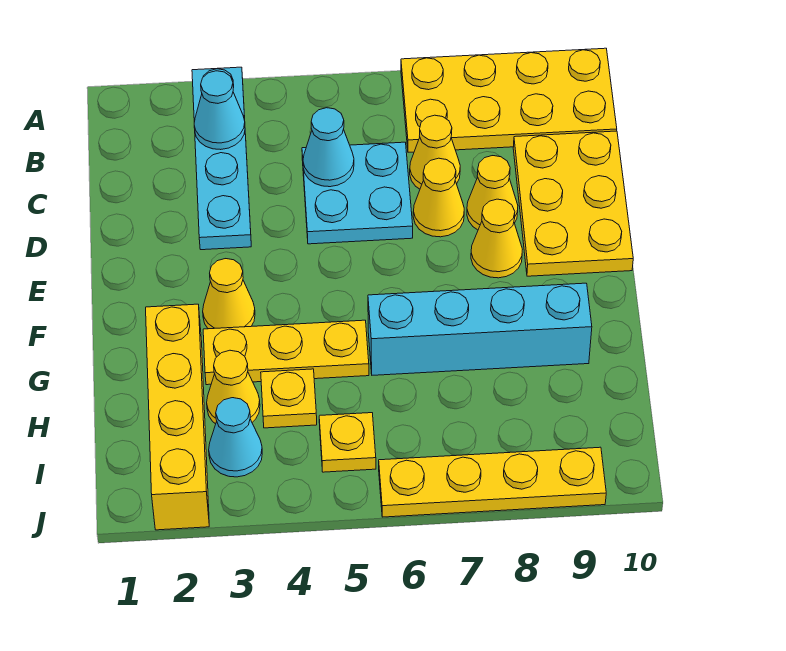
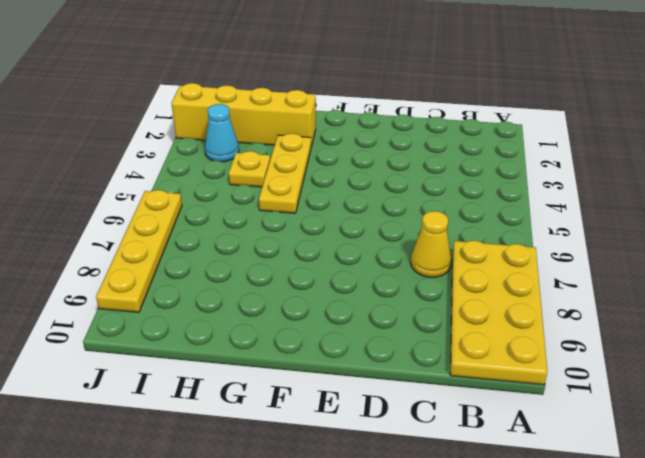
none -> cyan 1x4 plate [192,67,251,250]
none -> cyan 2x2 plate [302,142,413,244]
none -> yellow 2x3 plate [513,131,633,276]

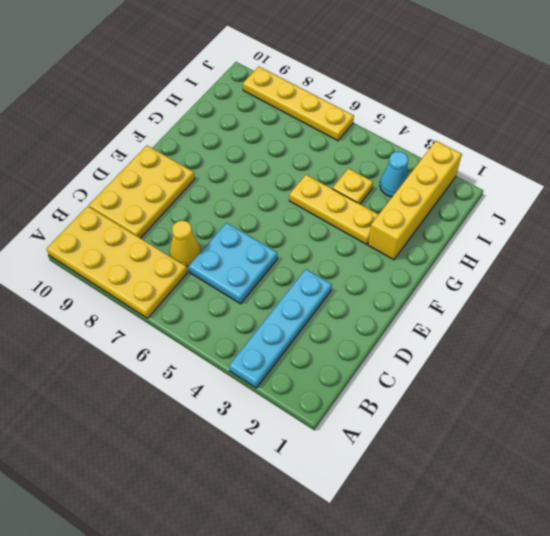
none -> yellow 1x1 cone [413,158,464,237]
none -> yellow 1x1 cone [467,156,518,230]
none -> yellow 1x1 cone [471,199,522,278]

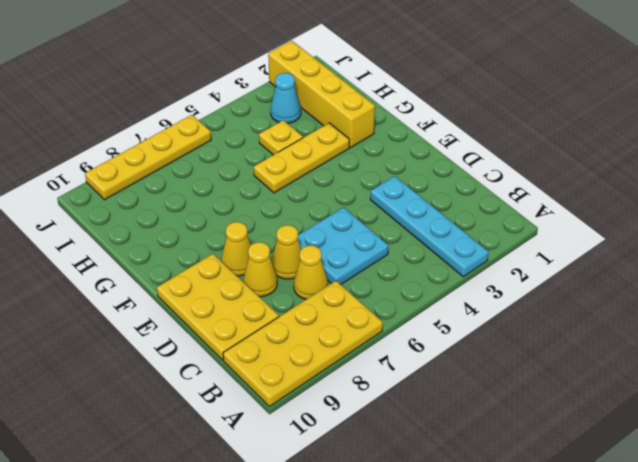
none -> yellow 1x1 cone [203,259,255,329]
none -> cyan 1x4 brick [368,283,592,375]
none -> yellow 1x1 cone [207,350,260,424]

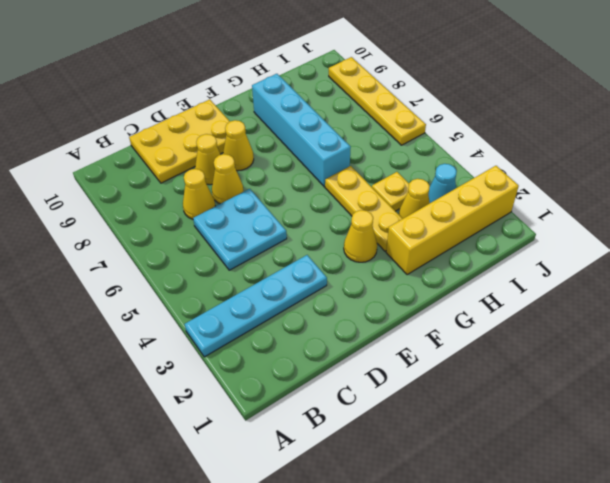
none -> yellow 2x4 plate [401,48,617,152]
none -> yellow 1x1 plate [319,413,376,472]
none -> cyan 1x1 cone [194,71,245,150]

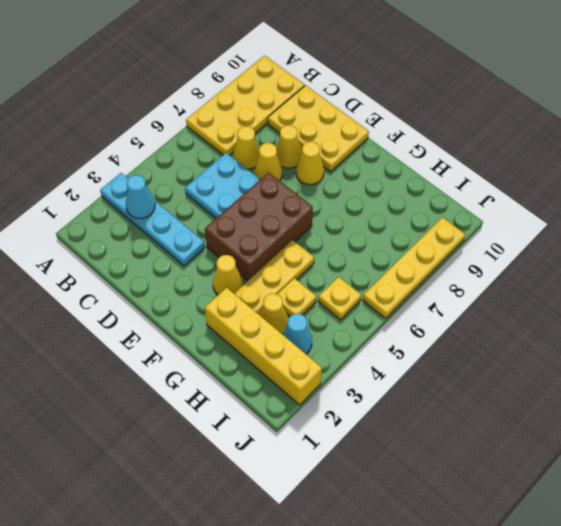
brown 2x3 brick [205,173,313,281] -> none
none -> cyan 1x4 brick [368,283,592,375]
none -> cyan 1x1 cone [303,108,354,187]

